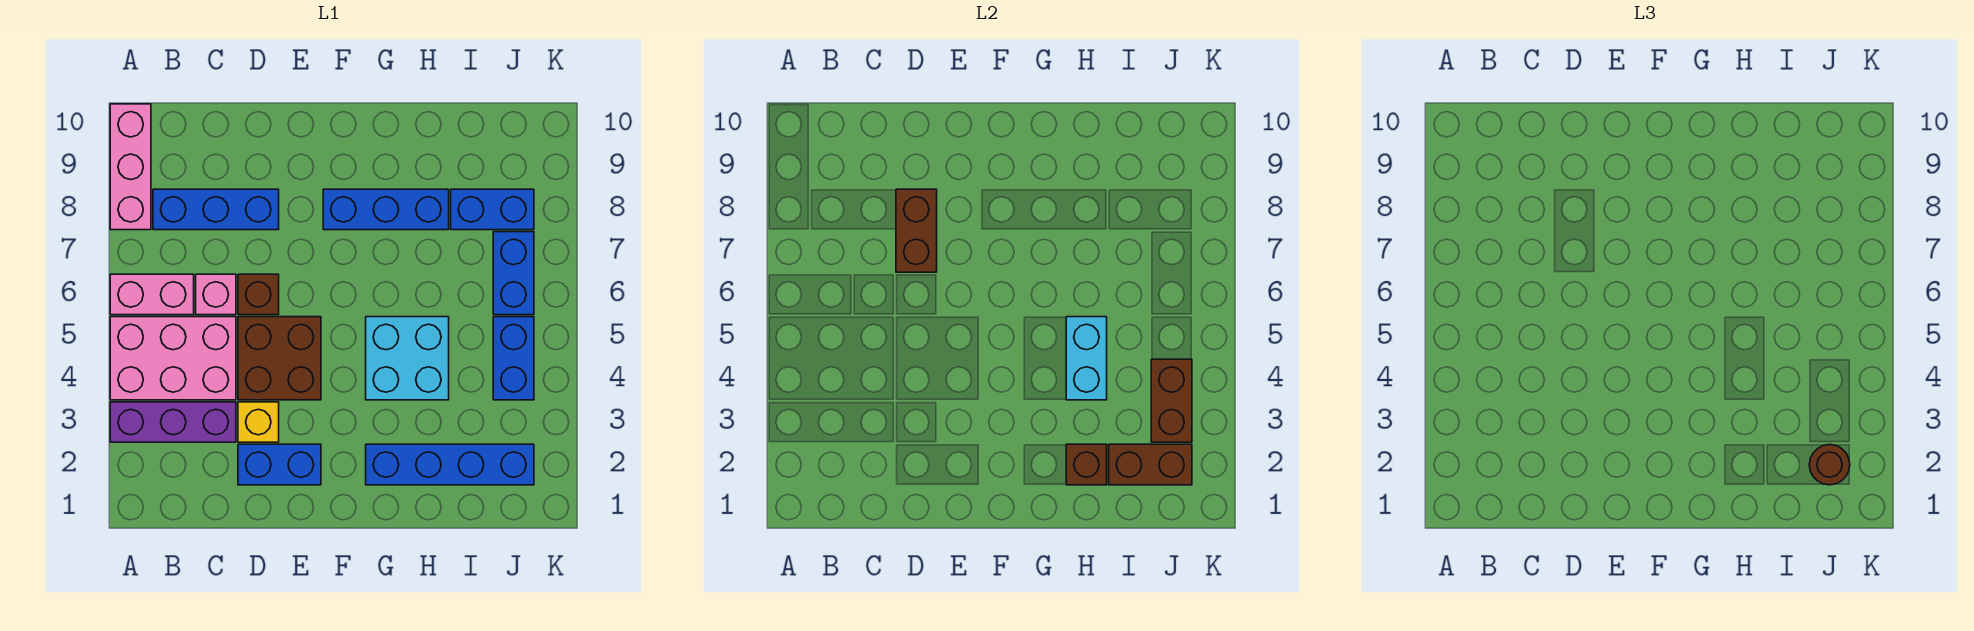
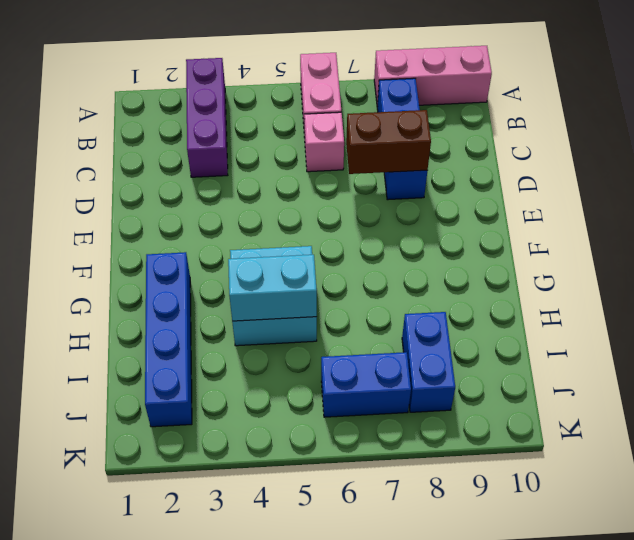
none -> pink 2x3 brick [110,317,236,400]
none -> blue 1x2 brick [238,444,321,485]
none -> yellow 1x1 brick [238,402,279,442]

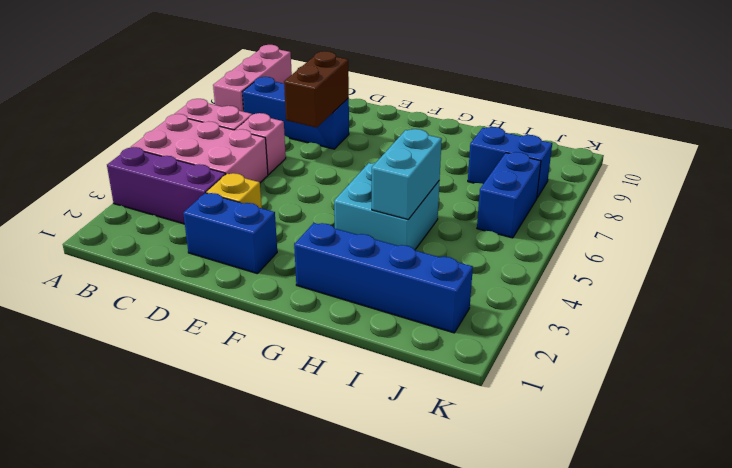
none -> brown 2x2 brick [238,317,321,400]
none -> brown 1x1 brick [238,274,279,315]
none -> blue 1x3 brick [323,189,449,230]

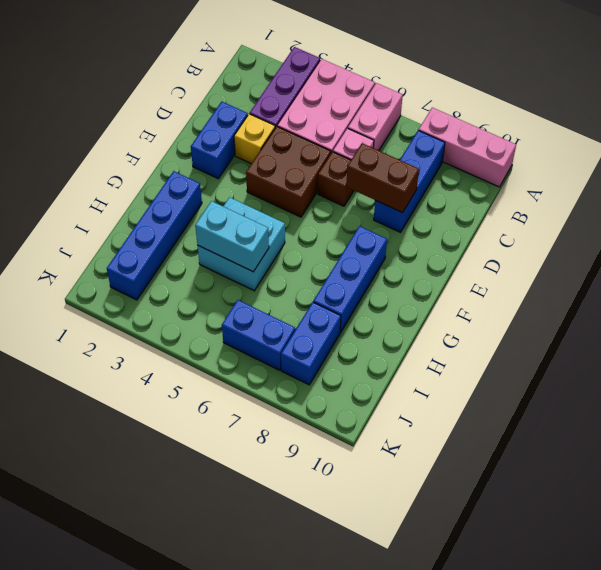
none -> blue 1x2 brick [493,317,534,400]
none -> brown 1x1 brick [1066,444,1107,485]
none -> brown 1x2 brick [1109,444,1192,485]

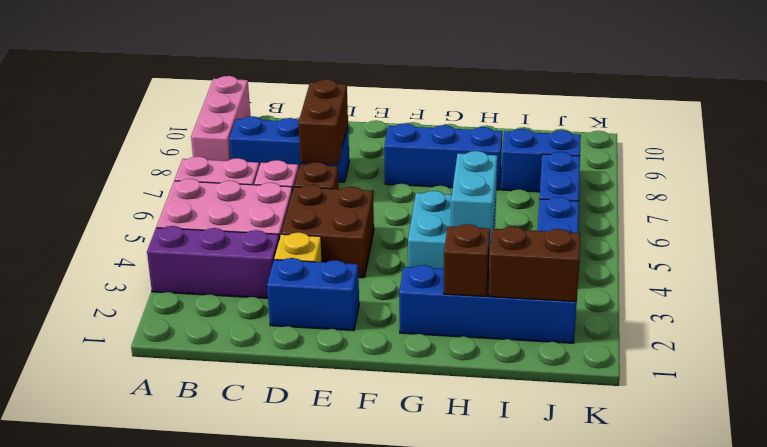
none -> brown 1x2 brick [1151,359,1192,442]
none -> brown 1x1 round brick [1809,444,1850,485]

